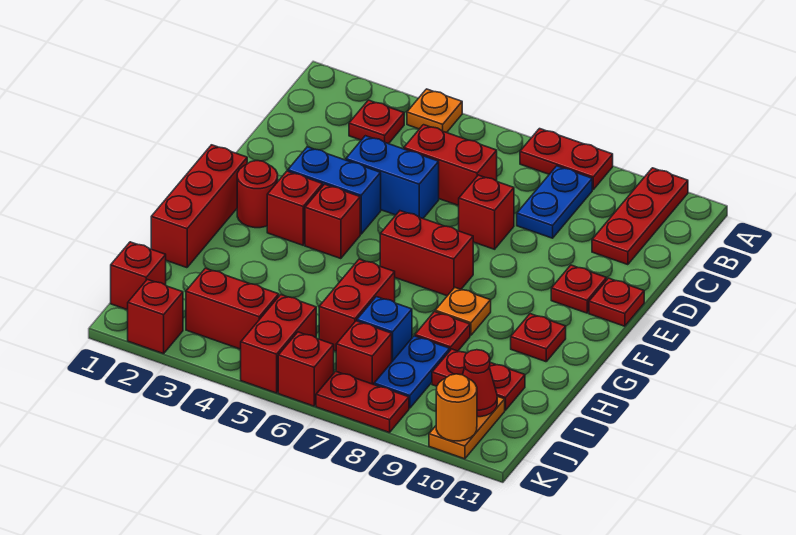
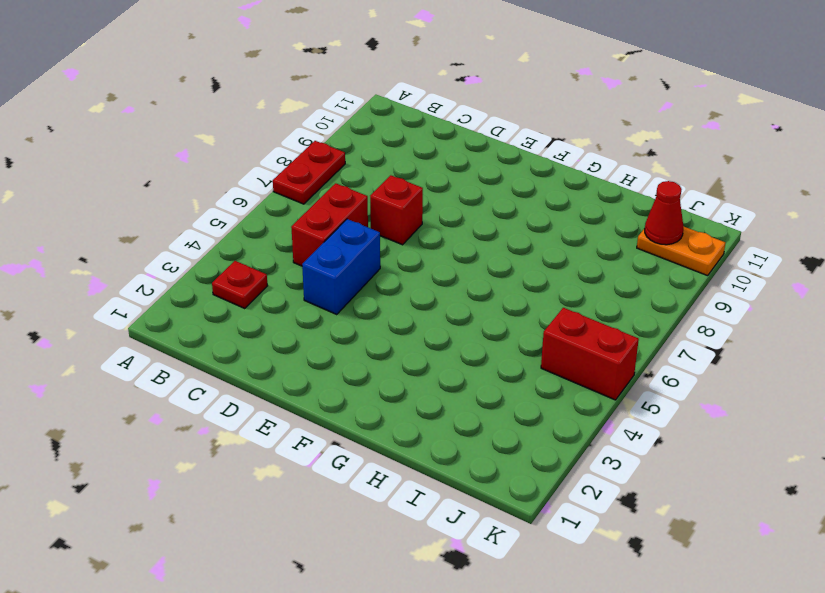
none -> orange 1x1 plate [407,89,462,133]
none -> red 1x3 plate [592,168,688,265]
none -> blue 1x2 plate [517,166,592,238]
none -> blue 1x2 brick [288,147,381,234]

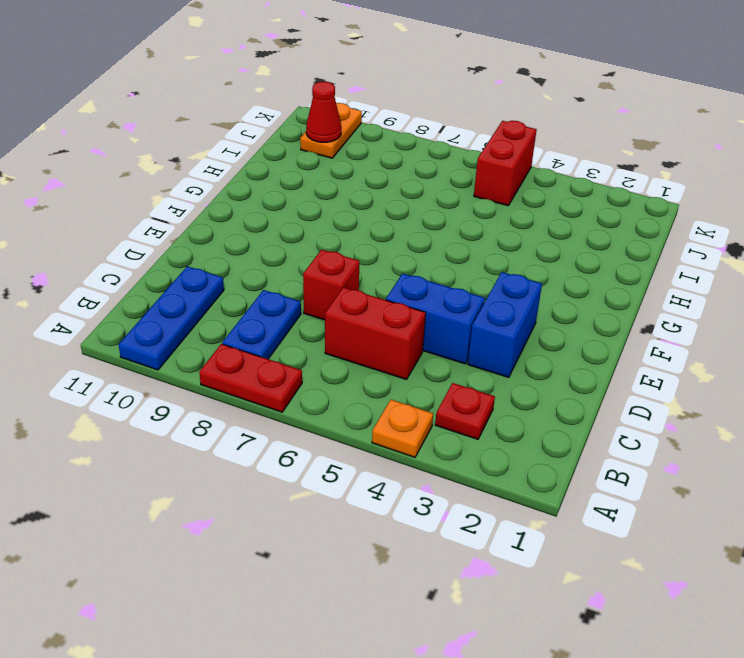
blue 1x3 plate [118,266,224,370] -> red 1x3 plate [592,168,688,265]
blue 1x2 brick [468,272,542,377] -> blue 1x2 brick turned to [288,147,381,234]
none -> red 1x1 plate [551,265,607,313]
none -> red 1x1 plate [589,278,644,326]
none -> red 1x3 brick [151,145,247,268]
none -> red 1x1 round brick [237,161,278,228]

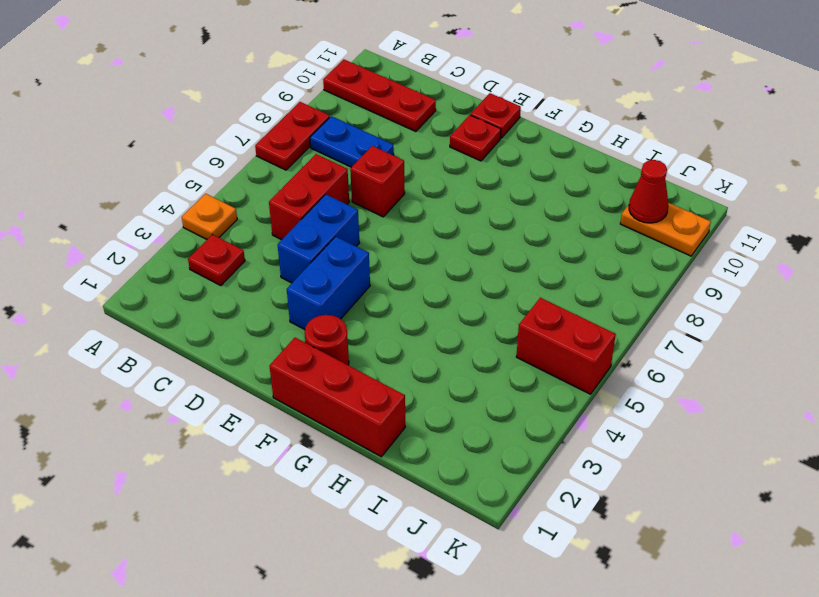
none -> red 1x1 brick [267,171,323,245]
none -> red 1x1 brick [305,184,360,259]
none -> red 1x2 brick [380,211,473,296]
none -> orange 1x1 plate [435,287,491,335]

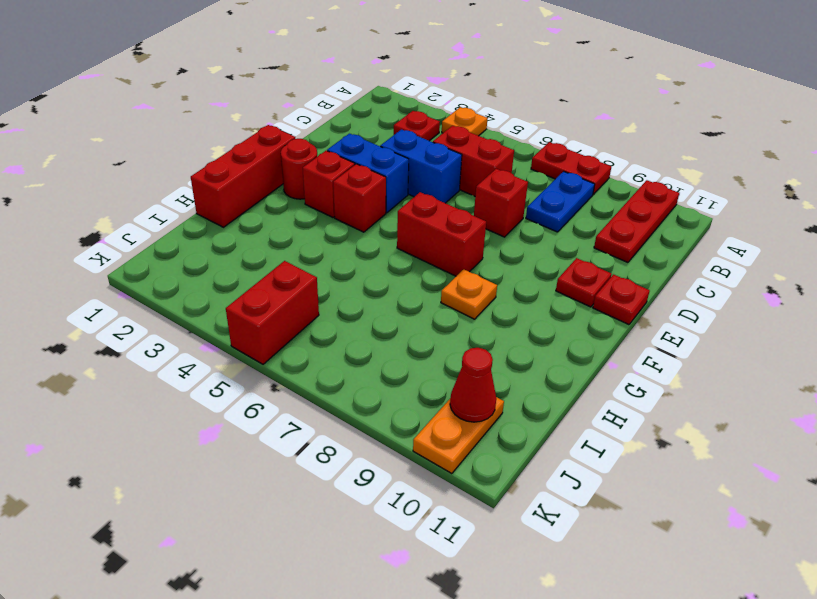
none -> red 1x1 plate [511,314,566,362]
none -> red 1x2 brick [319,259,395,351]
none -> red 1x1 plate [415,312,470,351]
none -> blue 1x1 brick [357,297,412,361]

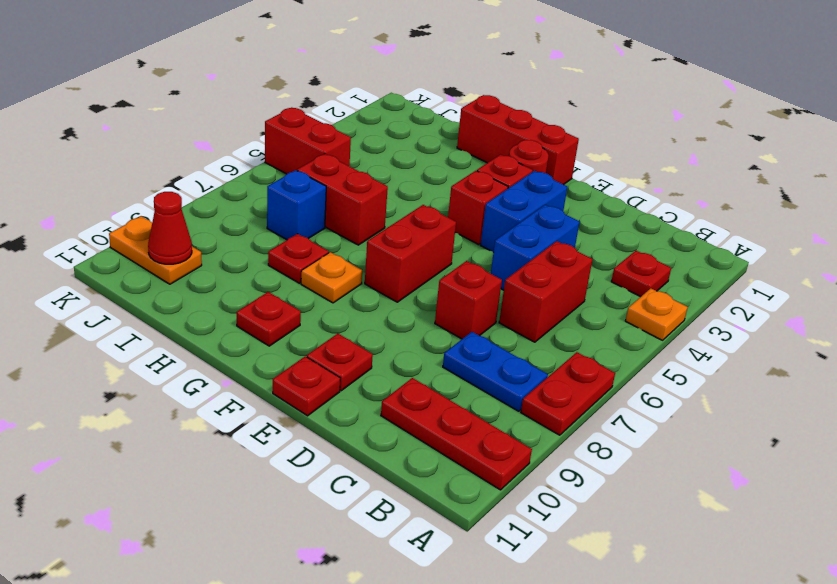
none -> blue 1x2 plate [374,336,450,408]
none -> red 1x2 plate [432,349,525,410]
none -> red 1x1 brick [111,242,166,310]
none -> red 1x2 brick [186,268,279,349]

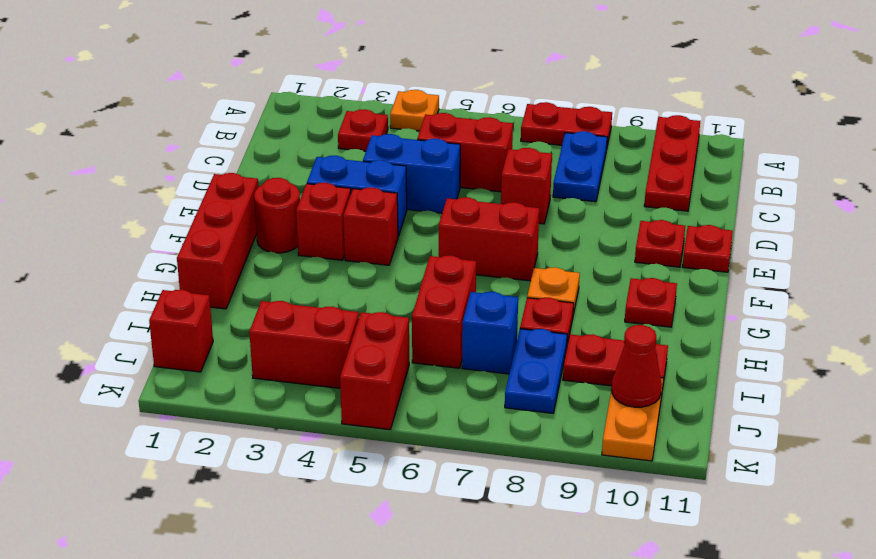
none -> red 1x1 brick [336,321,392,384]
none -> red 1x1 brick [128,279,183,354]
none -> red 1x1 brick [278,332,334,406]
none -> red 1x2 plate [316,371,409,433]

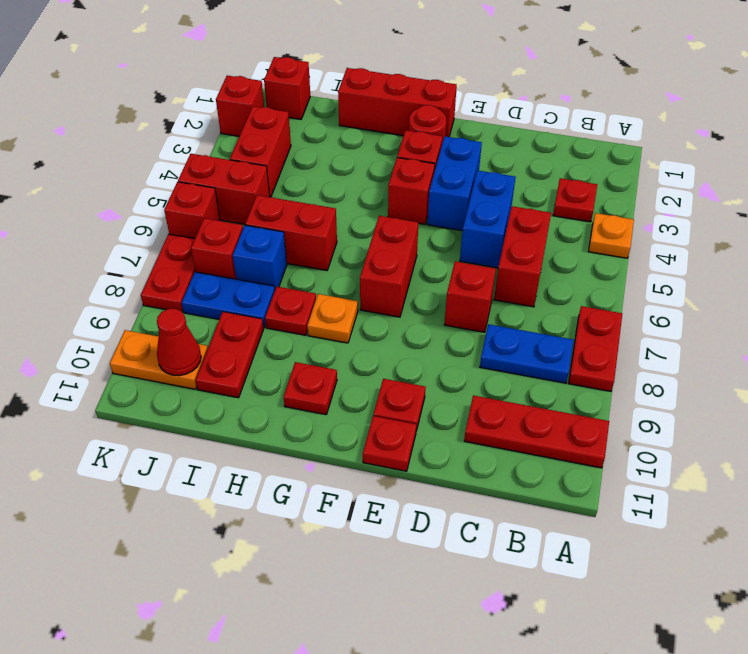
none -> orange 1x1 round brick [436,374,477,441]

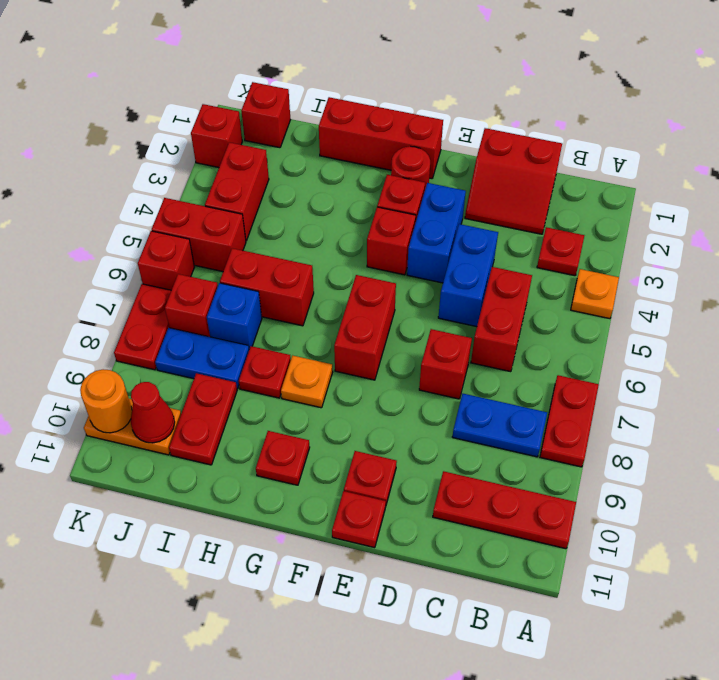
red 2x2 slope [465,128,562,234] -> none

